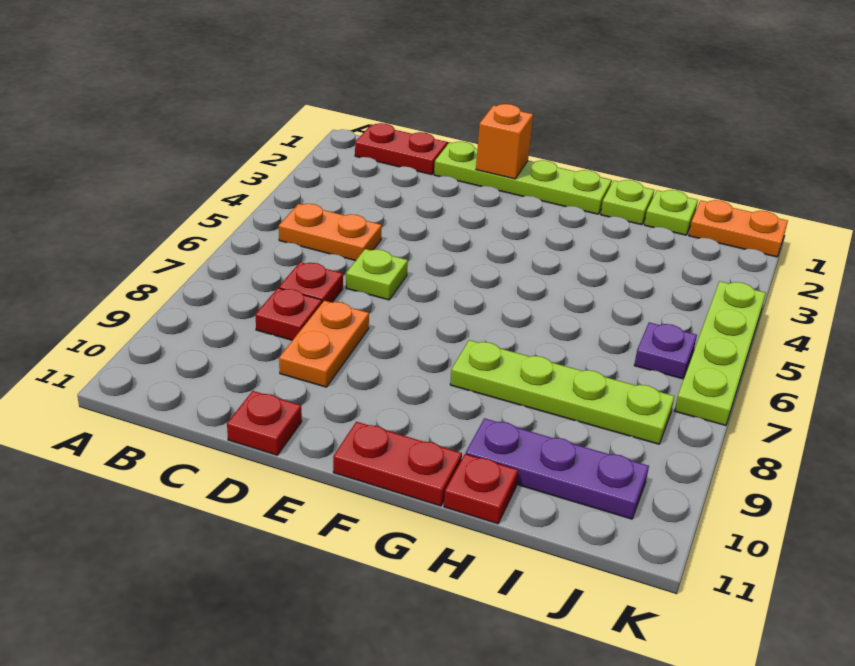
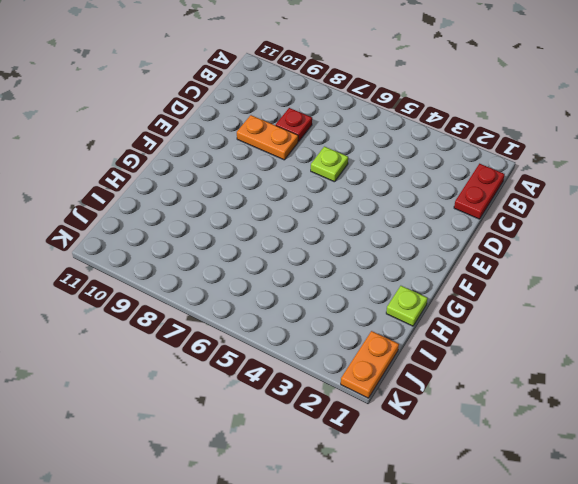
none -> orange 1x2 plate [279,204,382,261]
none -> red 1x1 plate [279,262,343,303]
none -> lime 1x4 plate [434,141,611,214]

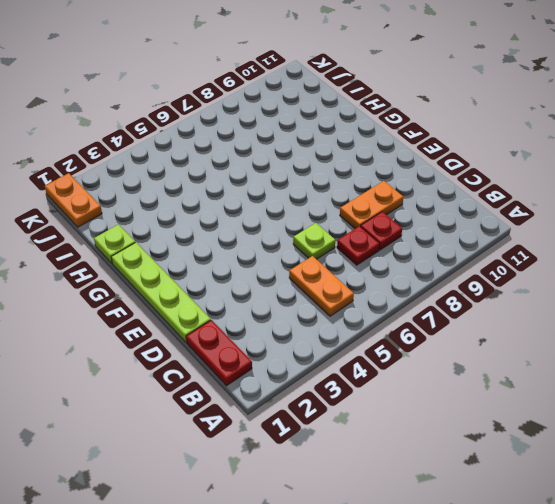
none -> red 1x1 plate [227,391,302,455]
none -> red 1x2 plate [333,422,462,506]
none -> lime 1x4 plate [450,340,675,444]

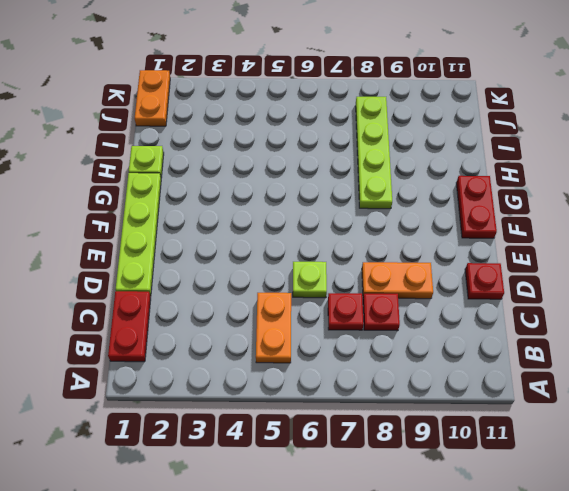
none -> purple 1x3 plate [466,418,649,519]
none -> red 1x1 plate [444,454,518,524]
none -> lime 1x1 plate [644,190,698,235]

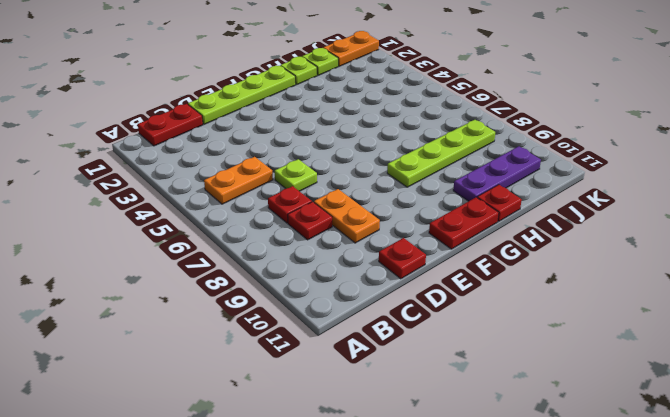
none -> purple 1x1 plate [634,322,697,379]
none -> lime 1x4 plate [675,281,766,426]
none -> orange 1x1 brick [476,104,533,179]

